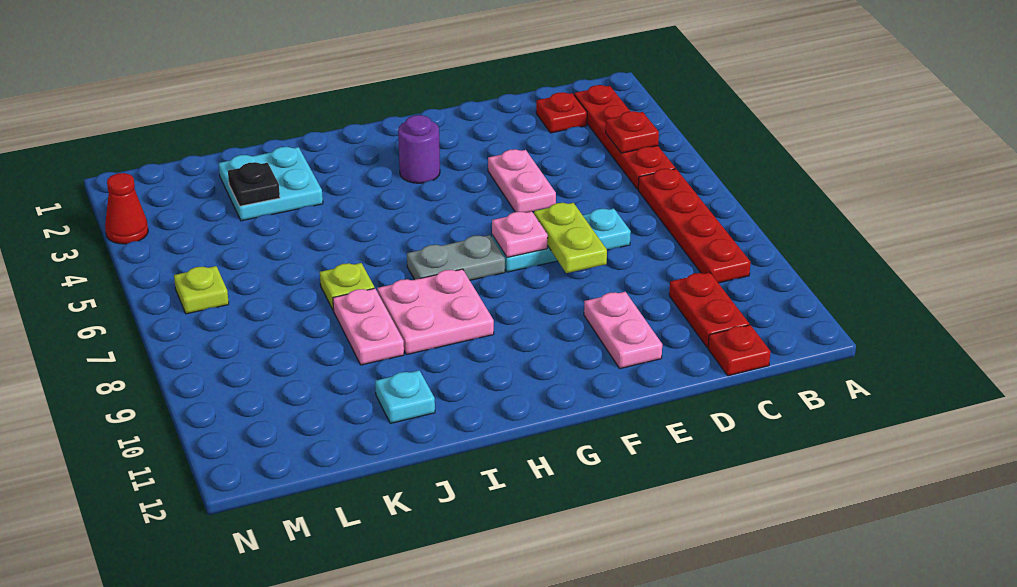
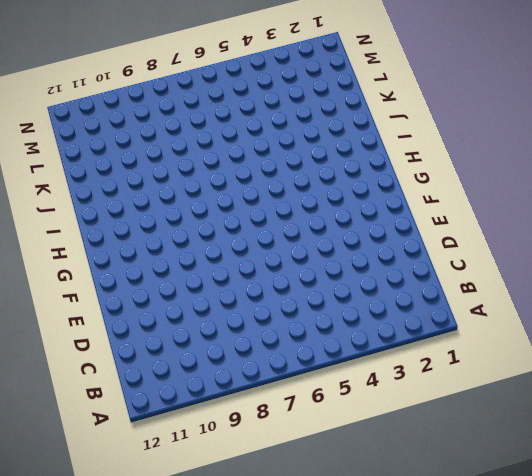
none -> red 1x4 plate [574,85,675,189]
none -> red 1x4 plate [638,169,750,283]
none -> red 1x1 plate [536,92,587,133]

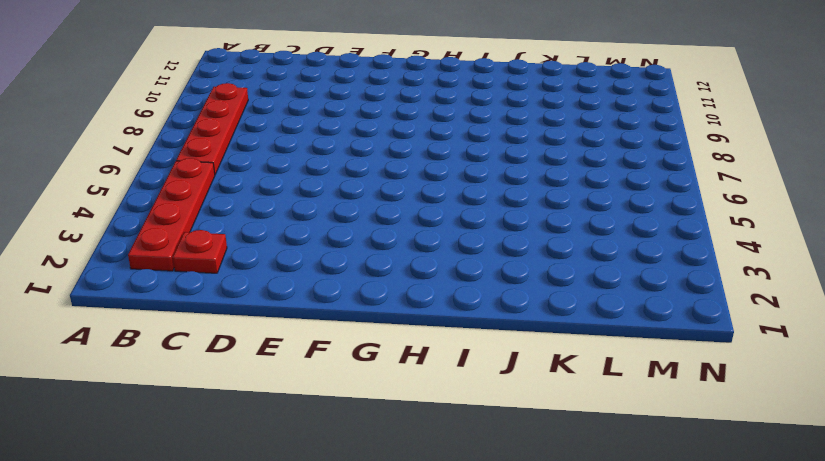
none -> red 1x2 plate [669,272,749,348]
none -> red 1x1 plate [708,325,771,376]
none -> cyan 1x3 plate [492,209,631,272]

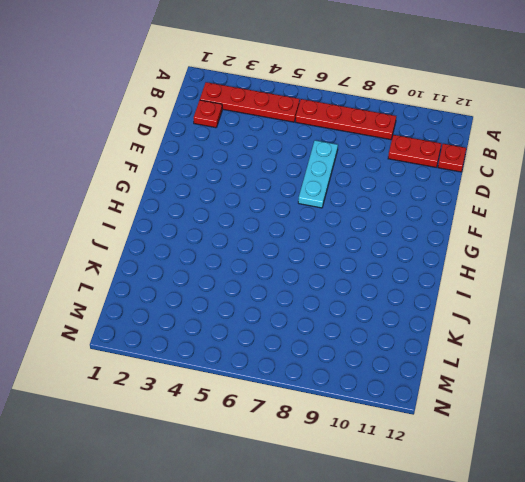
none -> pink 1x2 plate [488,149,556,213]
none -> pink 1x2 plate [584,292,662,369]
none -> purple 1x1 round brick [398,115,440,183]

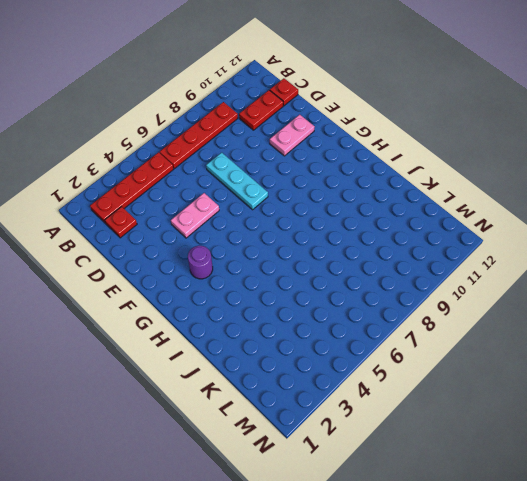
none -> grey 1x2 plate [407,235,505,280]
none -> pink 2x2 plate [377,269,494,355]
none -> cyan 2x2 plate [219,147,323,221]

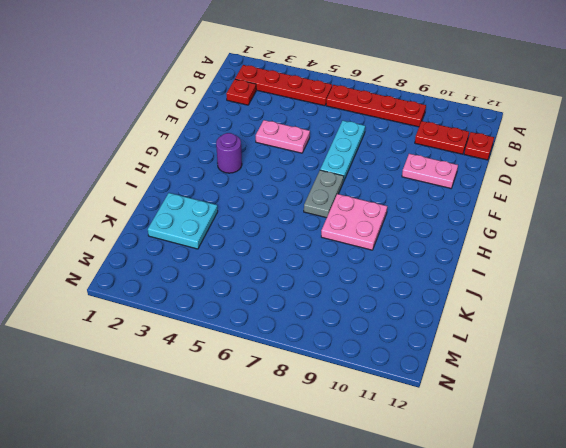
none -> lime 1x1 plate [320,263,375,311]
none -> pink 1x2 plate [333,288,404,365]
none -> cyan 1x1 plate [375,370,435,423]

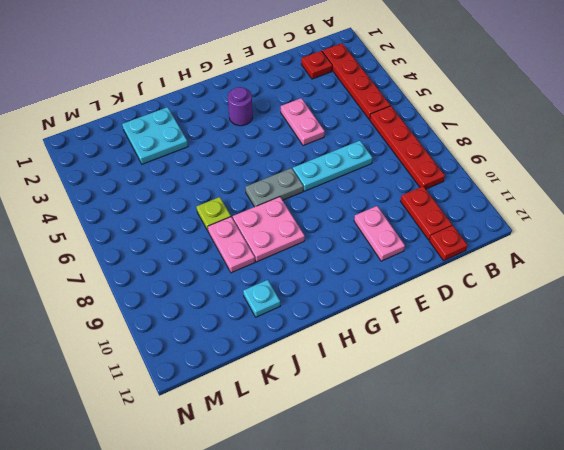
none -> lime 1x1 plate [174,266,229,314]
none -> red 1x1 cone [105,173,148,244]
none -> red 1x1 plate [606,111,659,153]

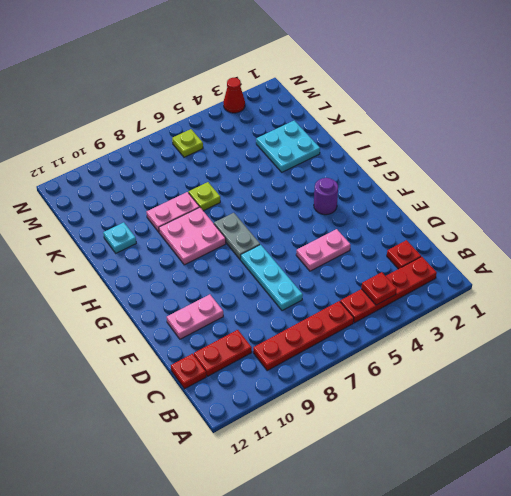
none -> lime 1x2 plate [534,203,607,273]
none -> pink 1x1 plate [492,211,548,257]
none -> black 1x1 plate [228,162,280,206]

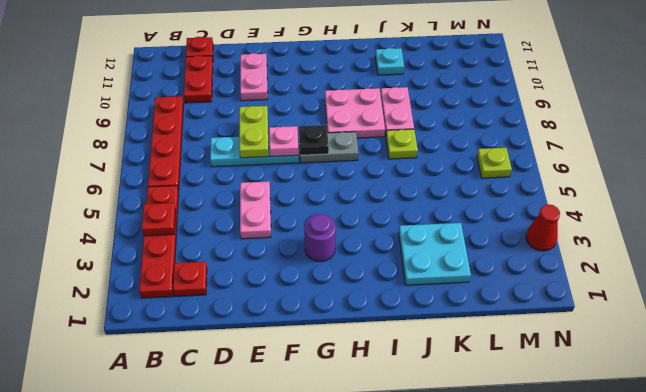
black 1x1 plate [299,125,329,155] -> black 1x1 plate moved to [228,162,280,206]

